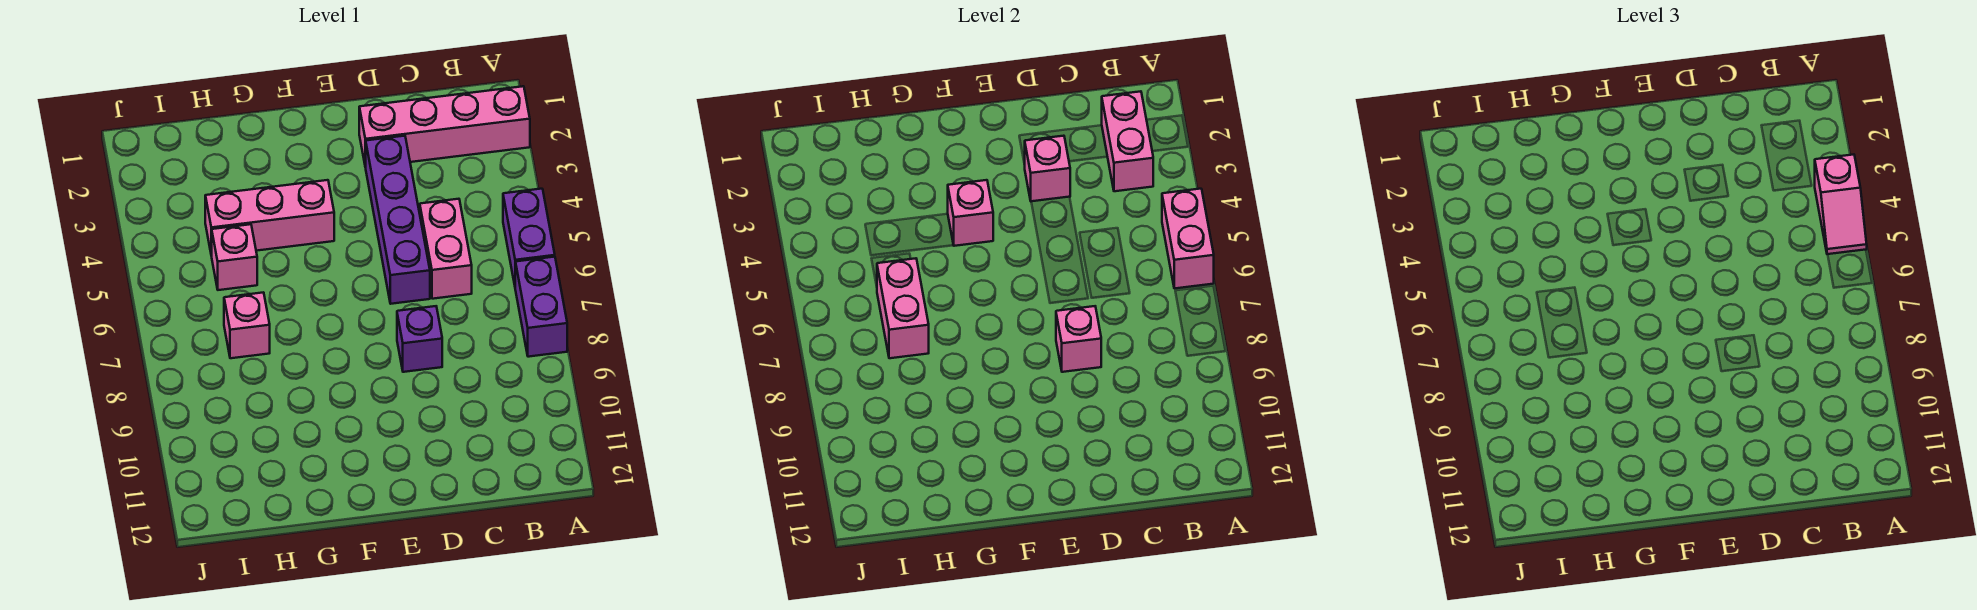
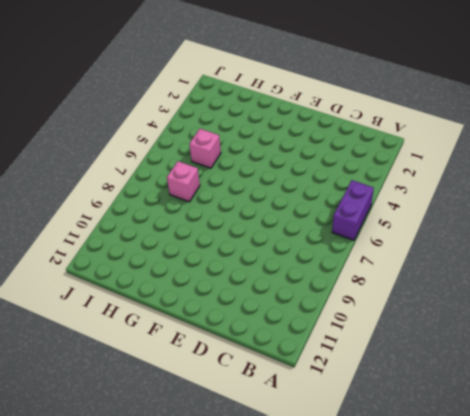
none -> pink 1x4 brick [359,86,530,167]
none -> purple 1x2 brick [515,257,567,357]
none -> pink 1x2 brick [420,199,472,299]

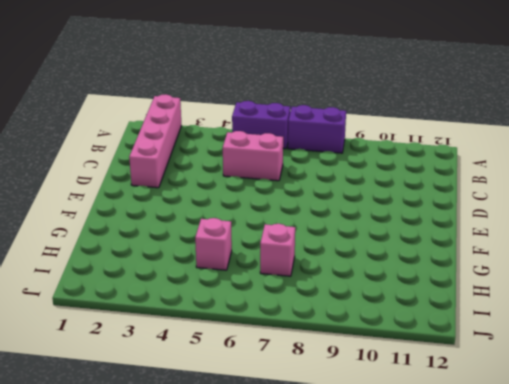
none -> purple 1x4 brick [366,136,430,304]
none -> purple 1x1 brick [397,306,442,372]
none -> pink 1x3 brick [205,180,334,256]

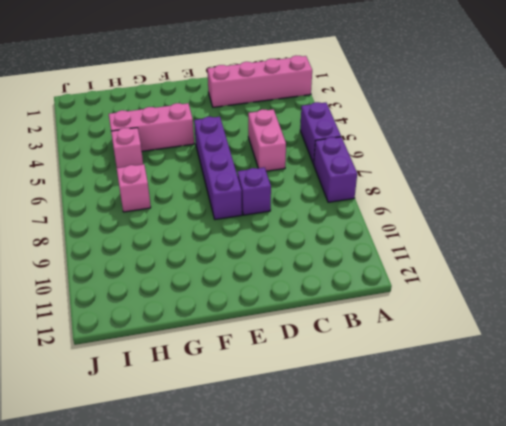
purple 1x4 brick [194,117,242,219] -> purple 1x4 brick moved to [366,136,430,304]
none -> pink 1x2 brick [1162,189,1214,288]
none -> pink 1x2 brick [1102,91,1153,191]
none -> pink 1x1 brick [1025,136,1070,201]

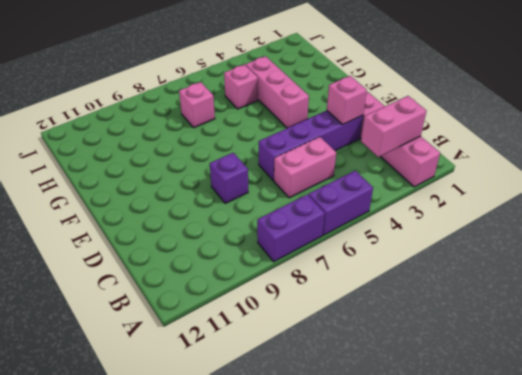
none -> pink 1x2 brick [1162,189,1214,288]
none -> pink 1x1 brick [1056,306,1101,372]
none -> pink 1x1 brick [948,180,993,246]

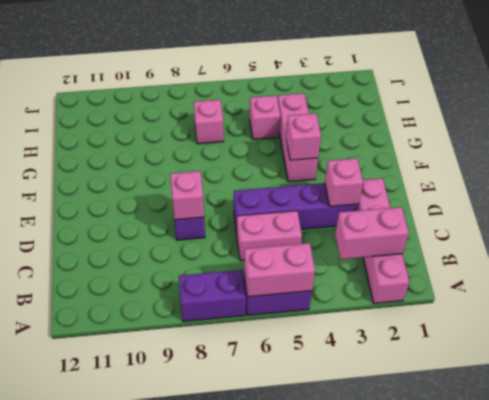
none -> pink 1x2 brick [877,258,929,358]
none -> pink 1x2 slope [1815,155,1867,254]

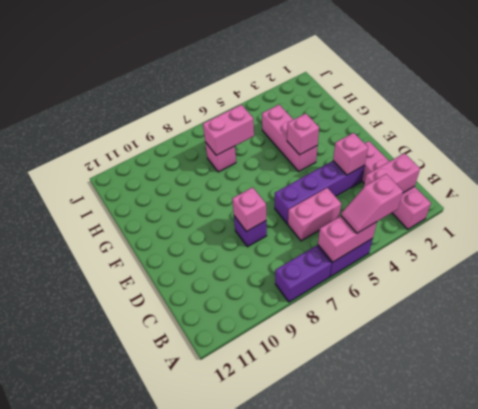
none -> pink 1x1 brick [212,224,257,290]

